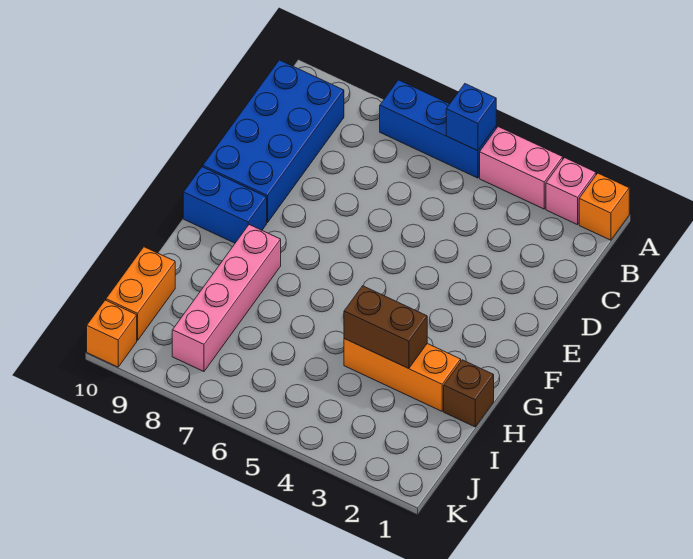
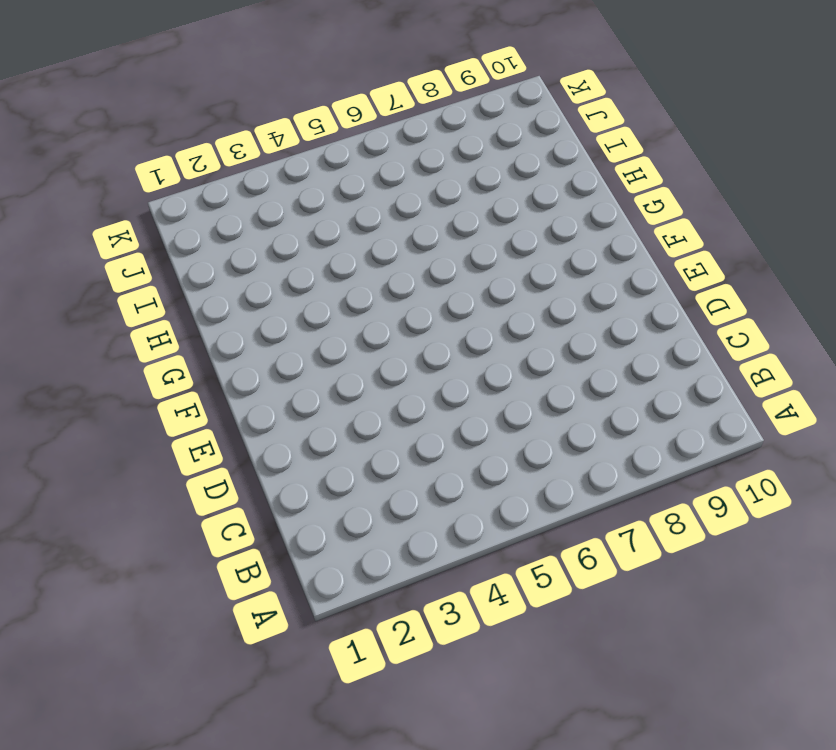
none -> orange 1x1 brick [579,173,629,240]
none -> pink 1x1 brick [546,158,596,225]
none -> pink 1x2 brick [480,127,563,209]

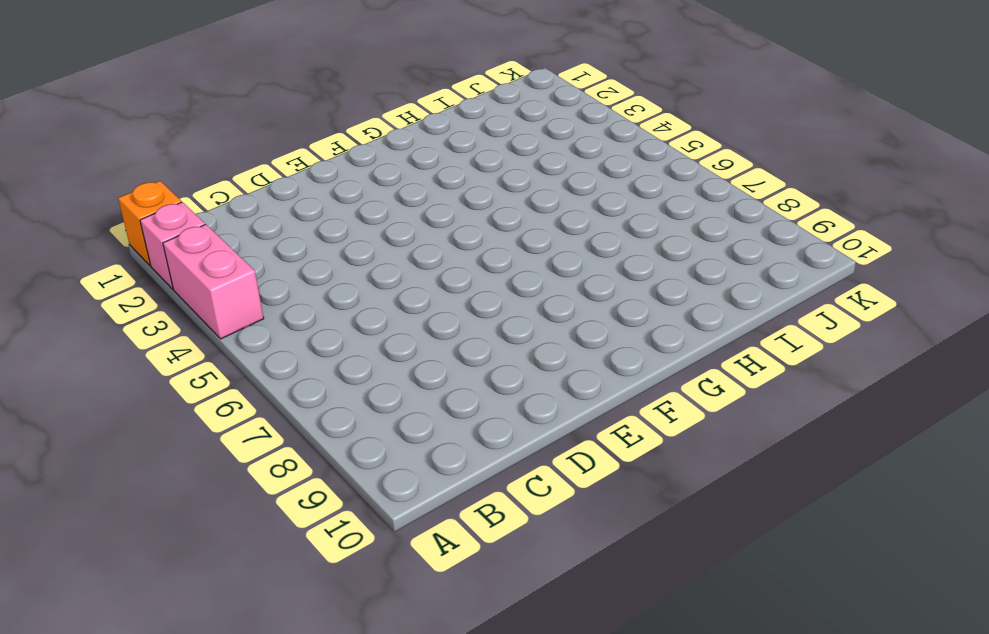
none -> blue 1x3 brick [380,80,496,178]
none -> blue 2x4 brick [203,60,344,223]
none -> blue 1x2 brick [183,167,267,243]

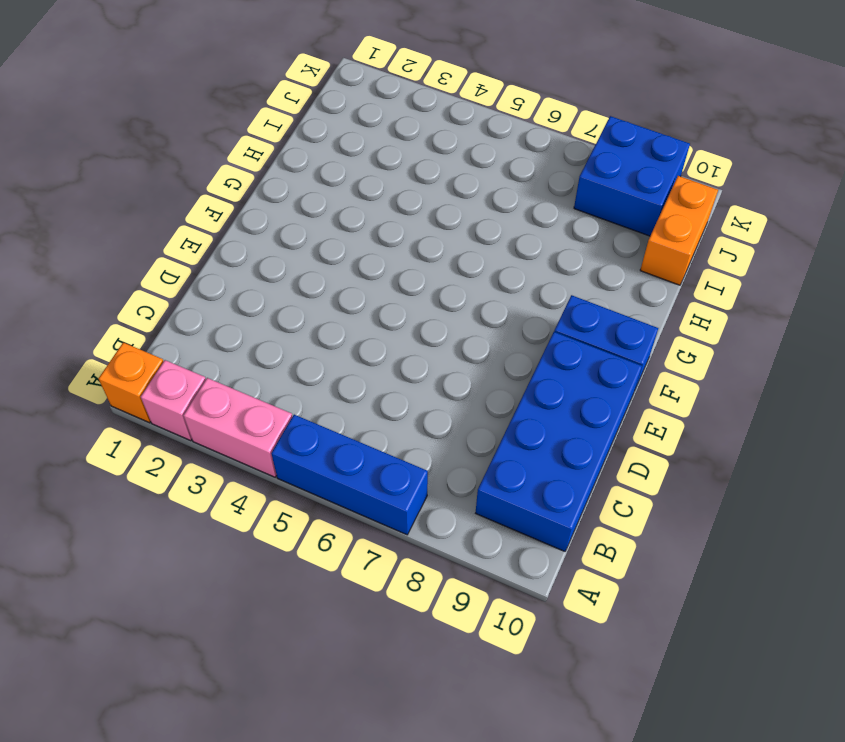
blue 2x2 brick [574,116,690,236] -> pink 1x4 brick [172,225,281,372]
none -> brown 1x1 brick [444,360,494,427]
none -> orange 1x3 brick [344,339,461,411]
none -> orange 1x1 brick [87,300,137,367]

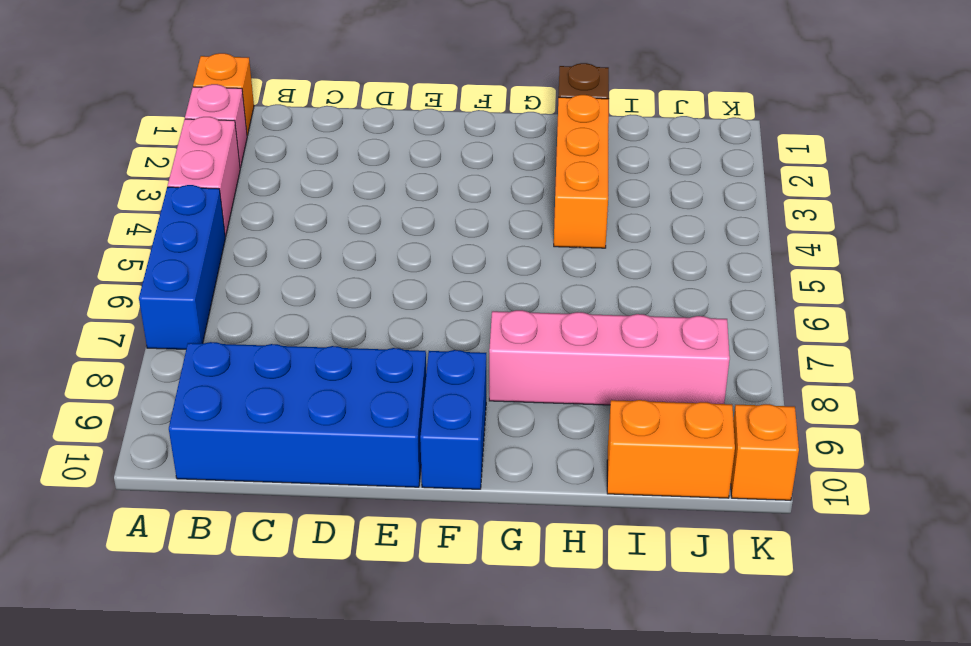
none -> blue 1x1 brick [446,84,496,151]
none -> brown 1x2 brick [344,286,427,369]

